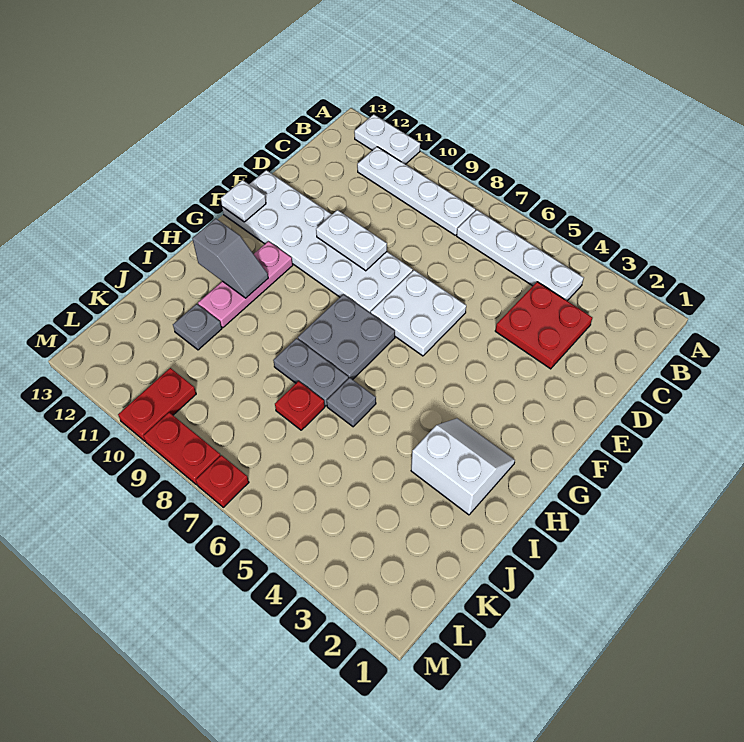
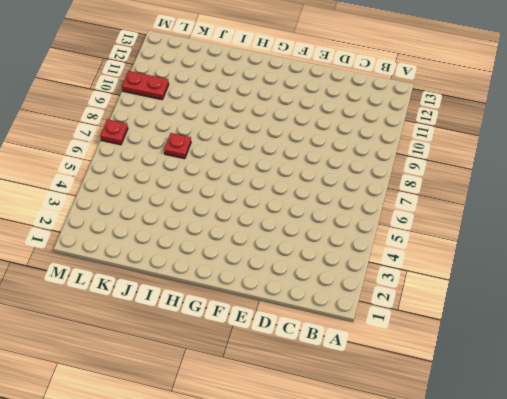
none -> white 1x2 plate [354,114,420,164]
none -> white 1x4 plate [457,210,584,301]
none -> white 1x4 plate [357,147,475,235]

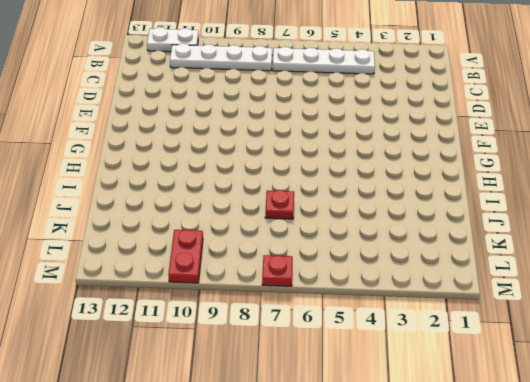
none -> red 2x2 plate [495,282,592,369]
none -> white 2x2 plate [371,270,466,356]
none -> white 2x6 plate [222,170,413,313]

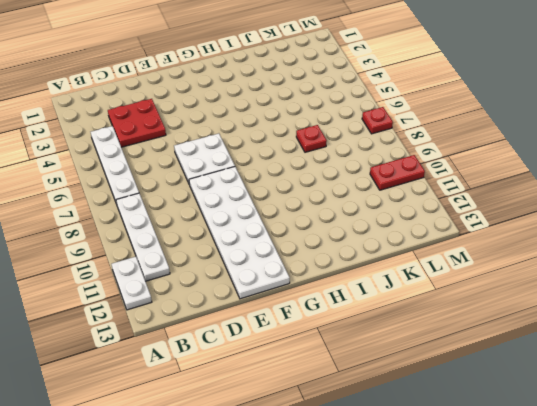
none -> grey 2x2 plate [298,294,395,380]
none -> pink 1x3 plate [198,241,293,328]
none -> white 2x2 slope [411,418,515,515]

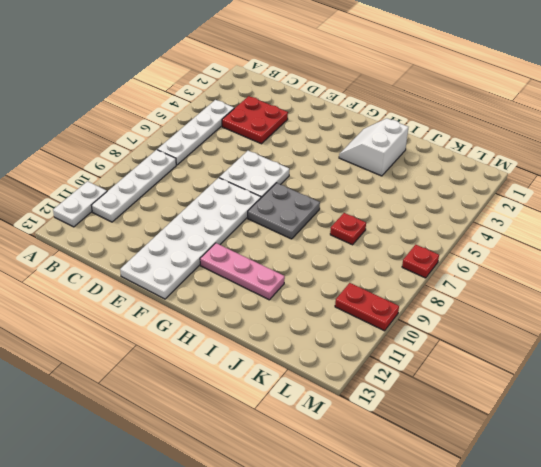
none -> grey 1x1 plate [327,378,376,427]
none -> grey 1x2 plate [273,338,349,406]
none -> grey 1x1 plate [173,304,222,350]

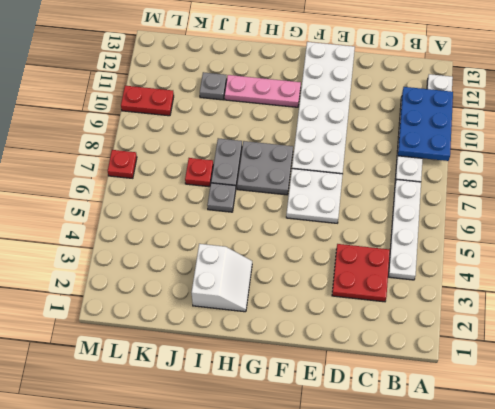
blue 2x3 plate [398,87,453,161] -> none
none -> red 1x2 plate [143,412,221,485]
none -> white 1x2 plate [316,210,387,271]
none -> white 1x1 plate [221,180,266,222]

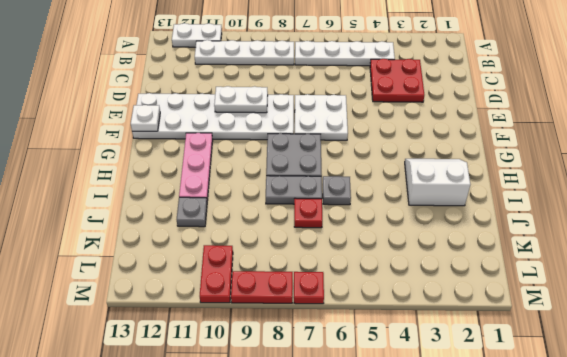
none -> grey 1x2 slope [192,219,268,298]

